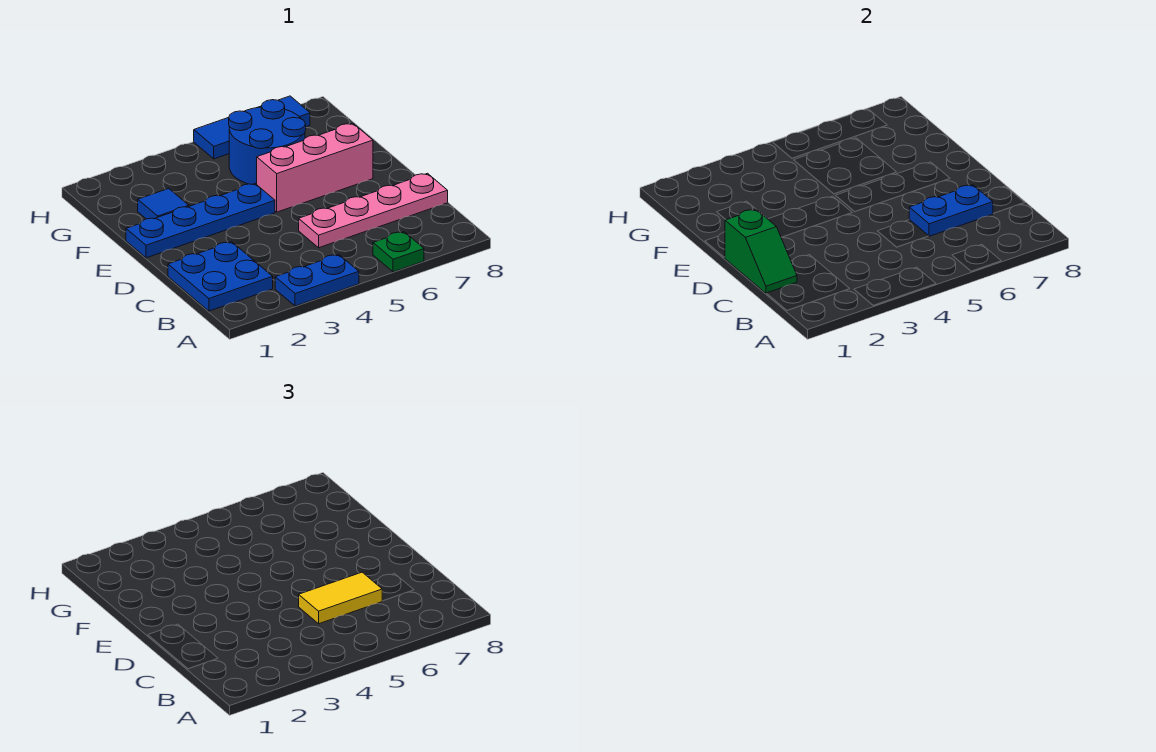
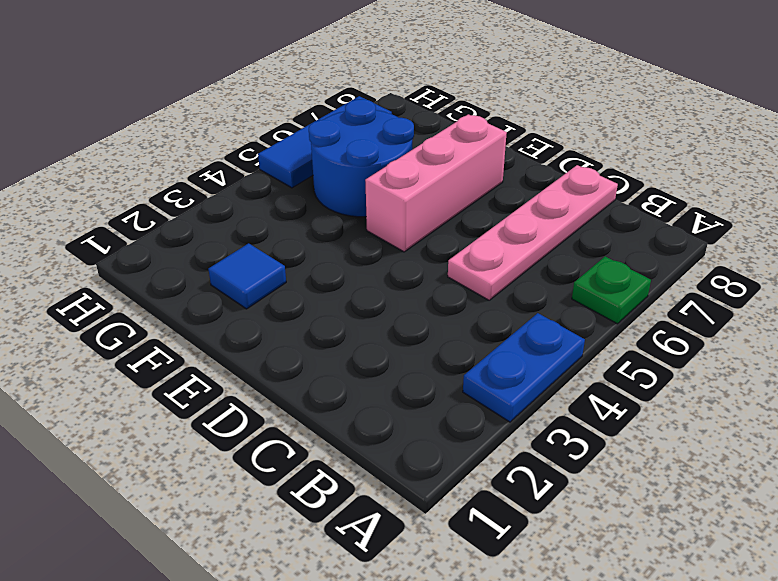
none -> blue 2x2 plate [168,242,273,311]
none -> blue 1x4 plate [126,184,275,258]
none -> green 1x2 slope [725,210,797,293]

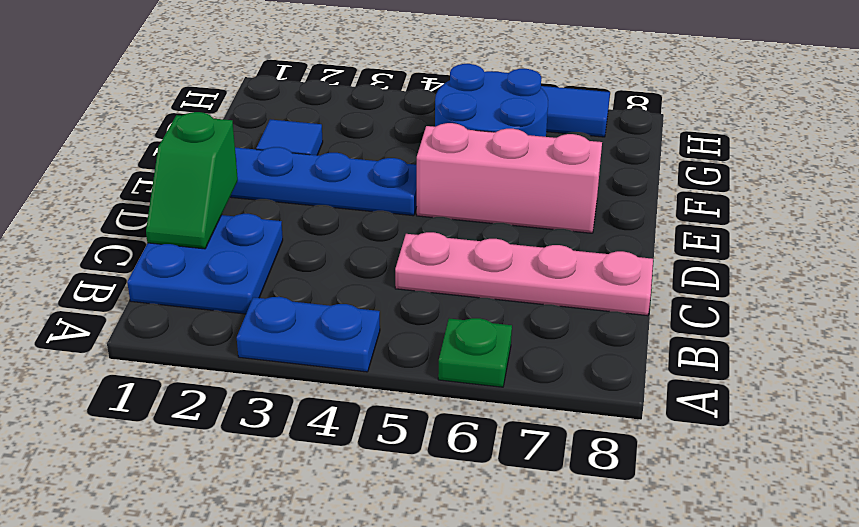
none -> blue 1x2 plate [909,185,993,236]
none -> yellow 1x2 tile [299,572,382,624]

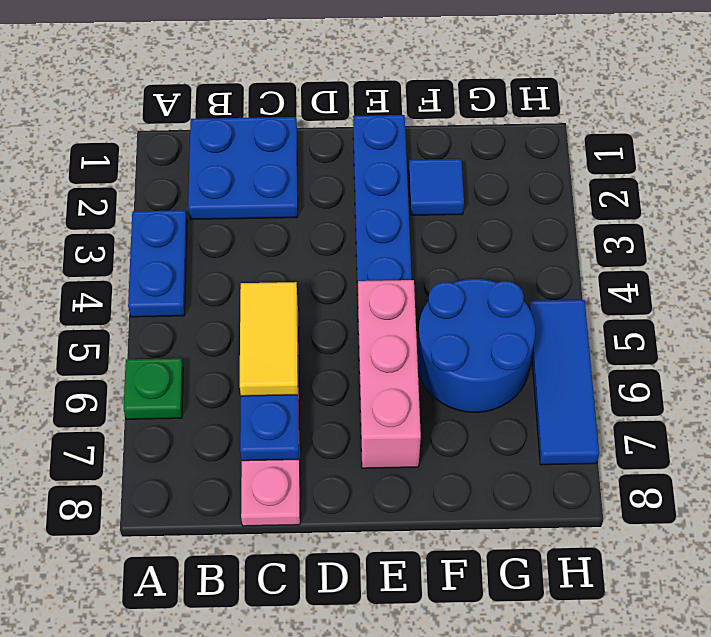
none -> green 1x2 slope [725,210,797,293]

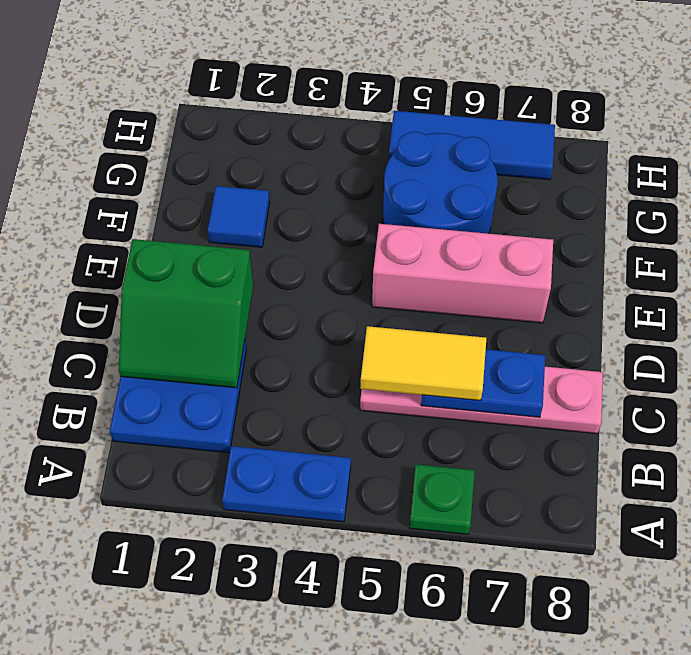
green 2x2 slope [119,239,253,388] -> green 1x2 slope [725,210,797,293]
none -> blue 1x4 plate [126,184,275,258]

